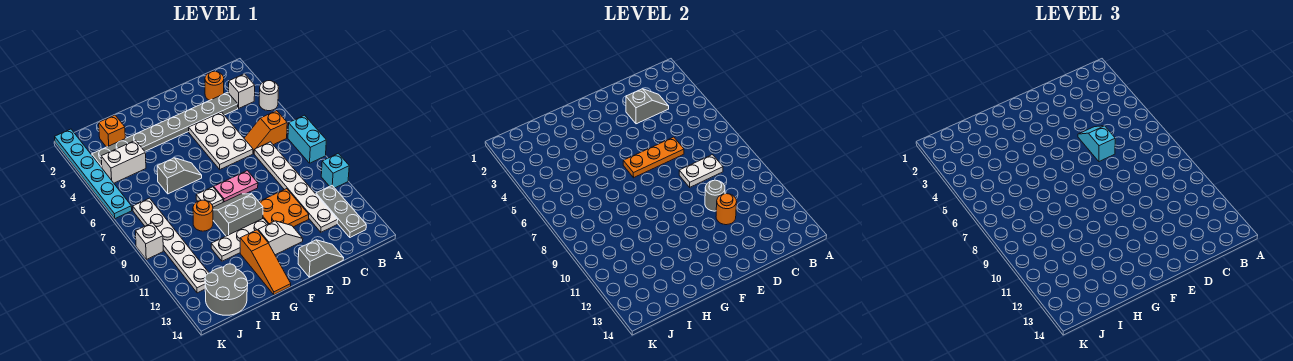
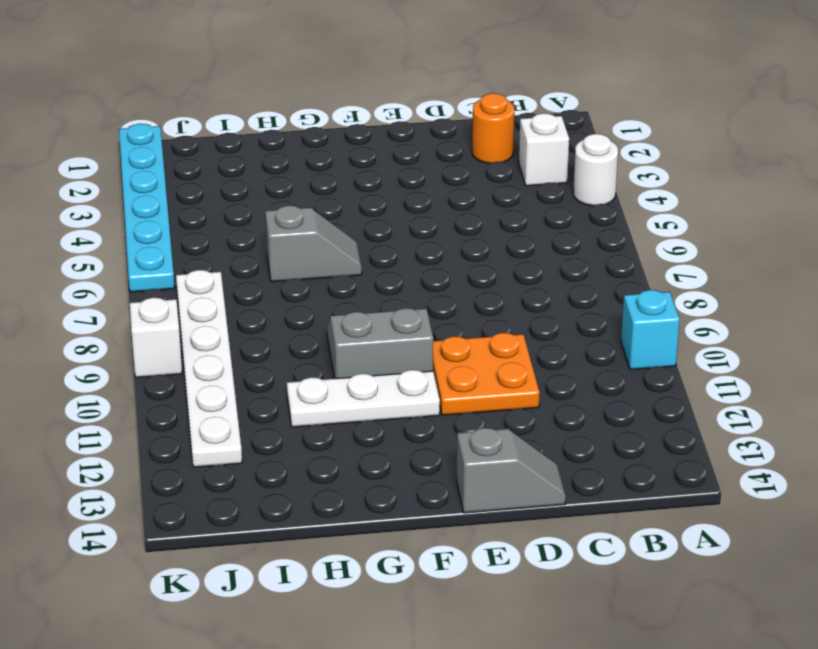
none -> cyan 1x2 brick [288,115,326,163]
none -> orange 1x2 slope [244,111,287,153]
none -> grey 1x3 plate [316,186,366,237]
none -> grey 1x8 plate [92,92,238,168]

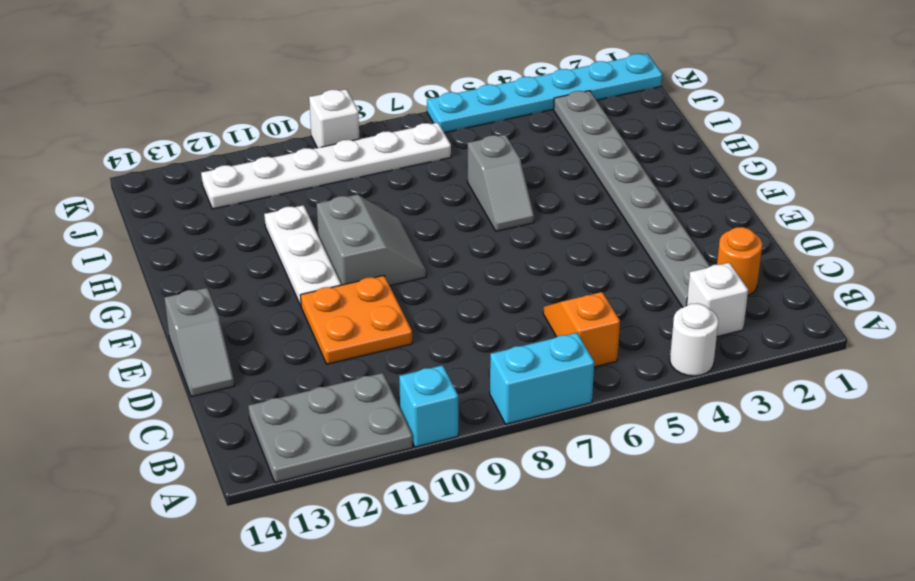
grey 2x3 plate [248,373,413,482] -> grey 1x3 plate [316,186,366,237]
none -> white 1x6 plate [254,142,338,232]
none -> white 2x3 plate [189,112,253,169]
none -> pink 1x2 plate [214,171,258,202]
none -> white 1x2 slope [258,221,303,255]

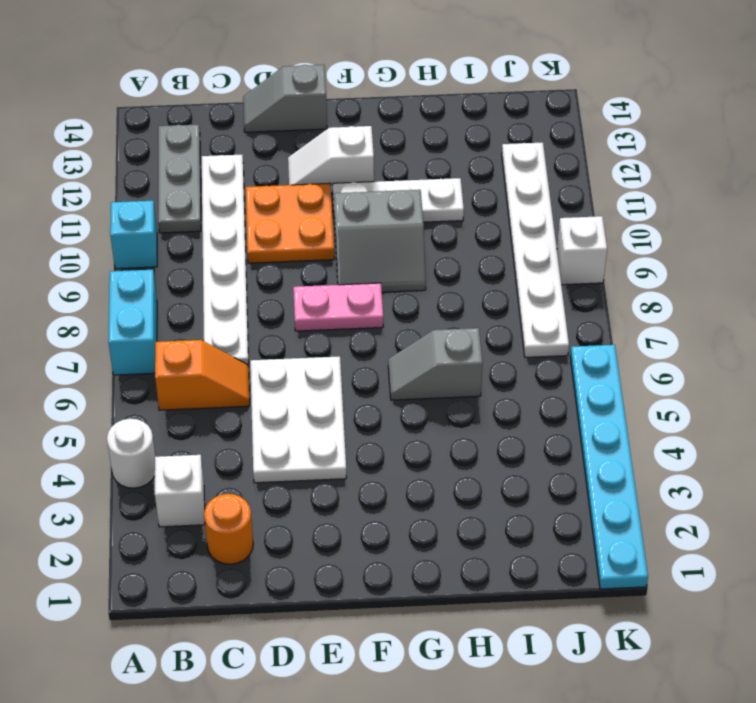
none -> grey 1x8 plate [92,92,238,168]
none -> white 1x1 plate [196,187,223,207]
none -> orange 1x3 slope [240,230,291,295]
none -> orange 1x1 round brick [193,200,213,231]

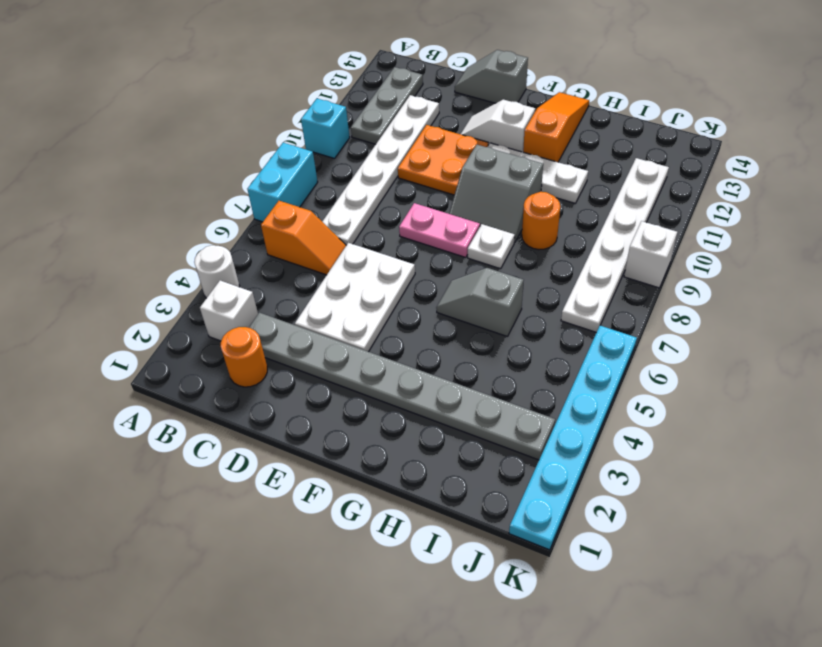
none -> orange 1x1 brick [99,115,125,147]
none -> white 1x2 brick [101,140,146,183]
none -> grey 2x2 round brick [205,264,248,315]
none -> grey 1x2 slope [626,89,669,124]

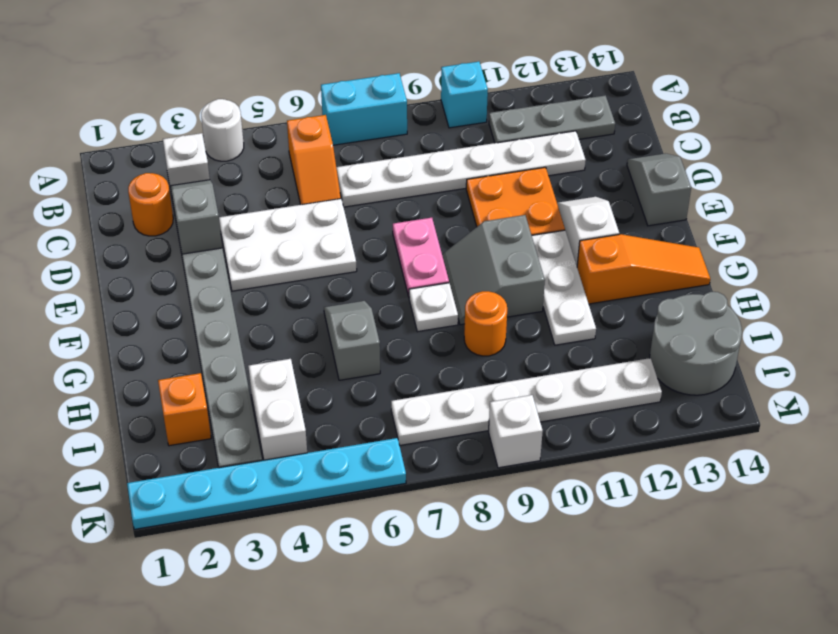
none -> white 1x2 plate [679,155,723,187]
none -> orange 1x3 plate [623,137,684,178]
none -> grey 1x1 round brick [705,180,725,211]
none -> orange 1x1 round brick [716,194,737,225]

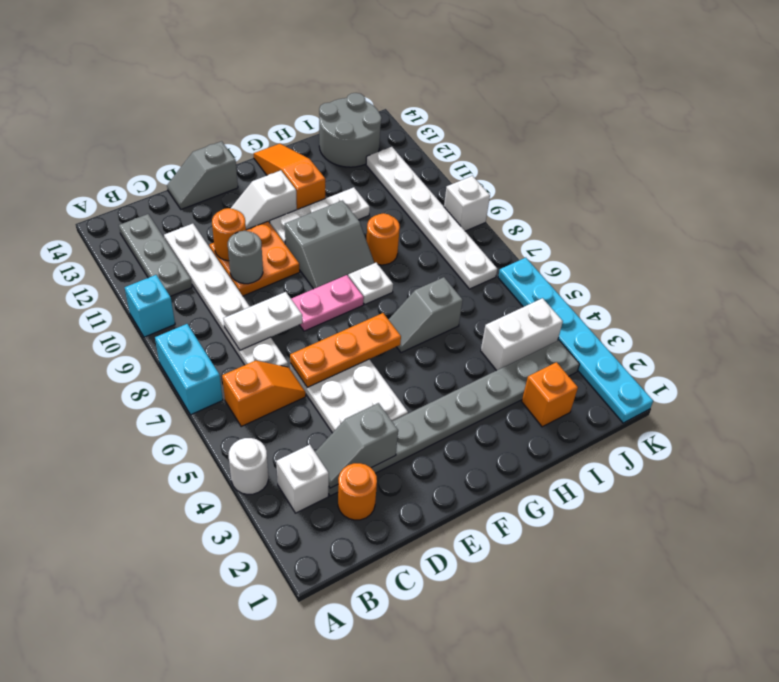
none -> cyan 1x2 slope [1078,126,1115,162]

